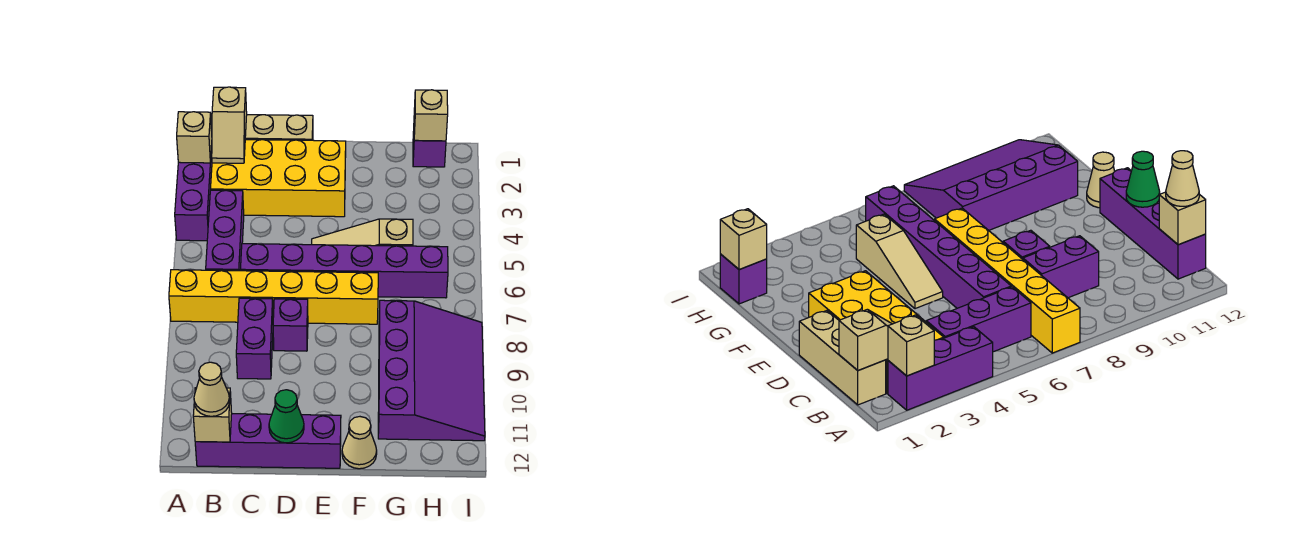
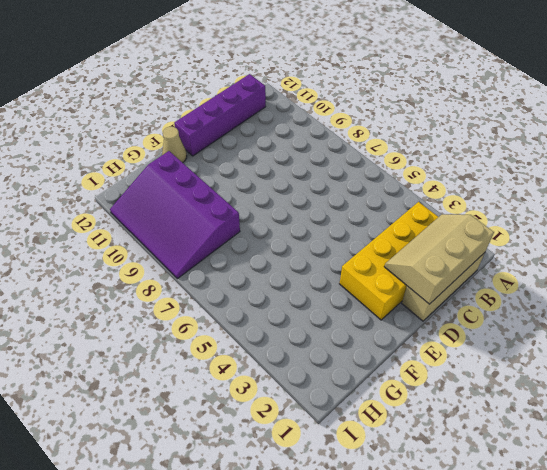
tan 2x3 slope [384,214,494,304] -> tan 1x2 slope [212,87,247,163]
none -> purple 1x3 brick [175,146,212,241]
none -> yellow 1x6 brick [169,270,378,324]
none -> purple 1x3 brick [206,190,244,271]

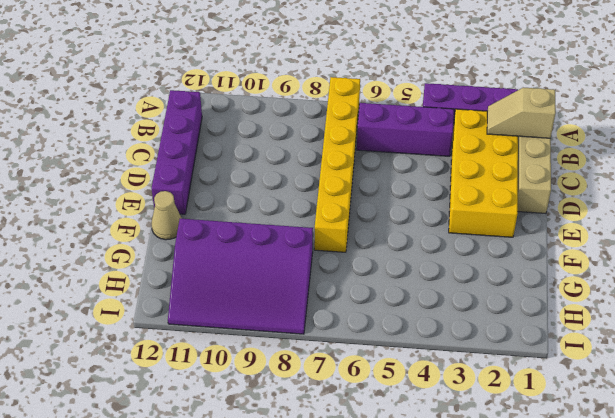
none -> purple 1x6 brick [241,244,448,298]
none -> purple 1x2 brick [236,298,273,379]
none -> purple 1x1 brick [273,299,308,351]

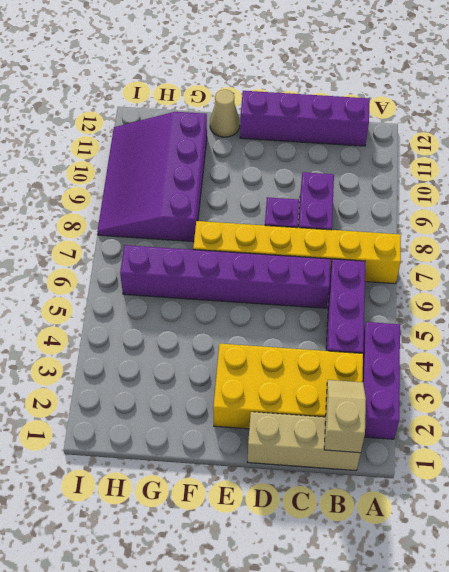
none -> tan 1x3 slope [312,219,413,246]
none -> purple 1x1 brick [413,131,446,167]
none -> tan 1x1 brick [177,112,212,163]

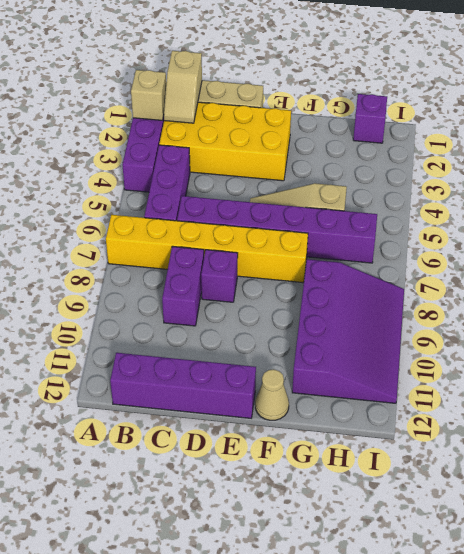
none -> tan 1x1 brick [193,388,232,442]
none -> green 1x1 cone [269,390,304,443]
none -> tan 1x1 brick [414,90,448,141]

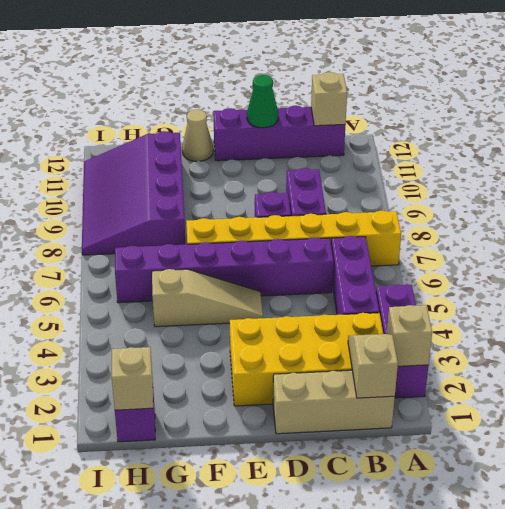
none -> tan 1x1 cone [194,362,230,416]

